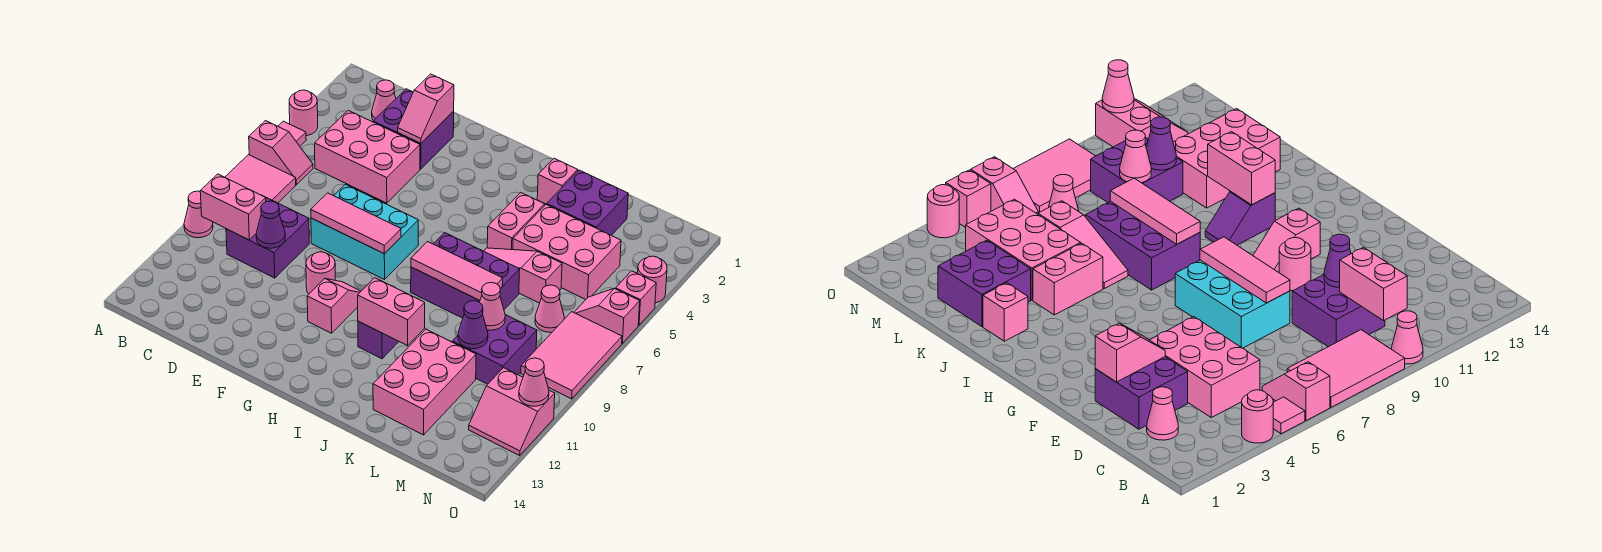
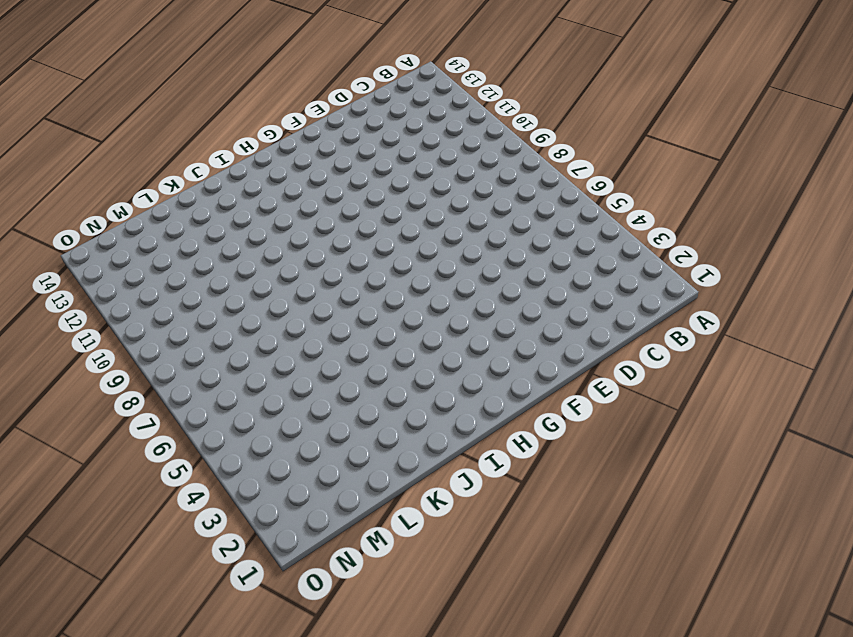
none -> pink 1x1 round brick [289,90,318,136]
none -> pink 1x1 tile [278,121,306,146]
none -> pink 1x2 slope [249,121,313,185]
none -> pink 2x3 tile [225,155,296,203]

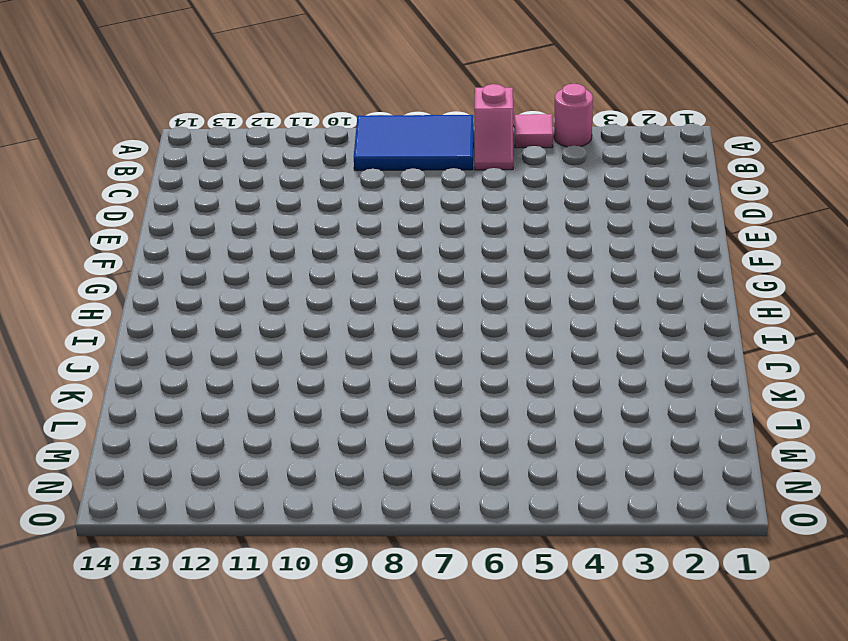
blue 2x3 tile [354,115,473,171] -> pink 2x3 tile [225,155,296,203]
none -> pink 1x1 cone [184,191,213,238]
none -> pink 1x1 cone [372,80,396,121]
none -> pink 2x3 brick [315,110,420,203]
none -> purple 2x2 brick [226,197,309,278]

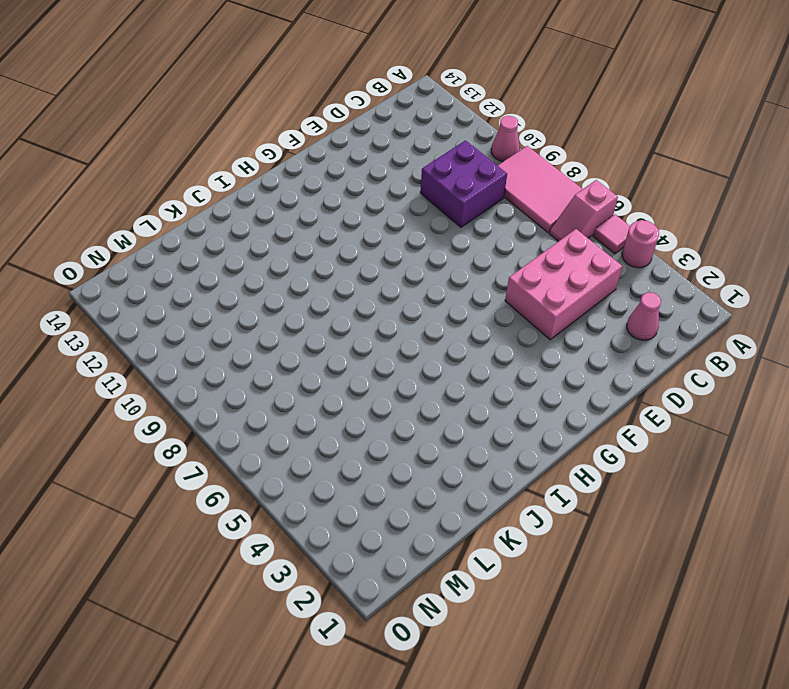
none -> purple 2x2 brick [373,89,454,169]
none -> cyan 2x3 brick [311,184,418,280]
none -> pink 1x1 round brick [306,252,335,294]
none -> pink 1x2 slope [307,279,361,333]

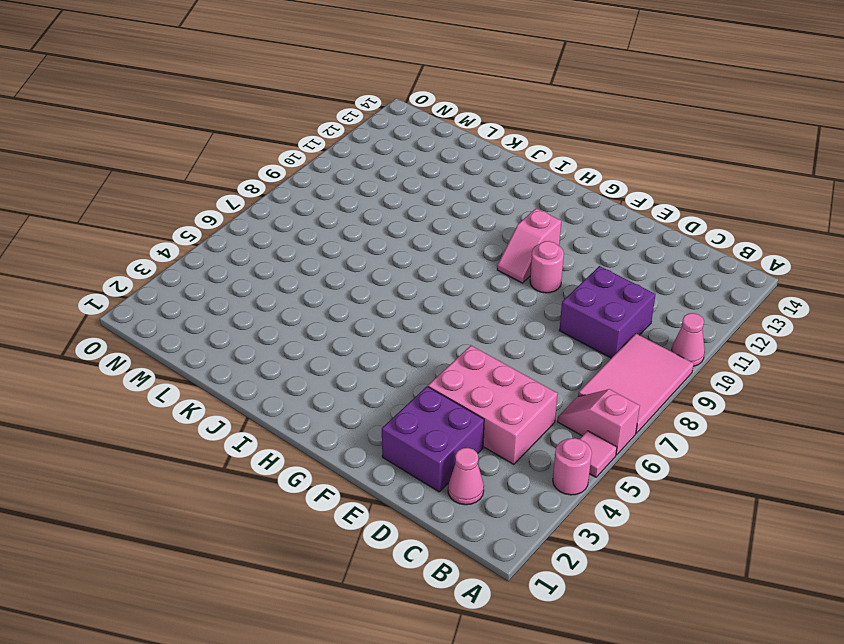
none -> cyan 2x3 brick [311,184,418,280]
none -> purple 2x3 brick [411,233,520,318]
none -> purple 1x2 slope [358,321,399,359]
none -> pink 1x1 brick [537,158,578,204]

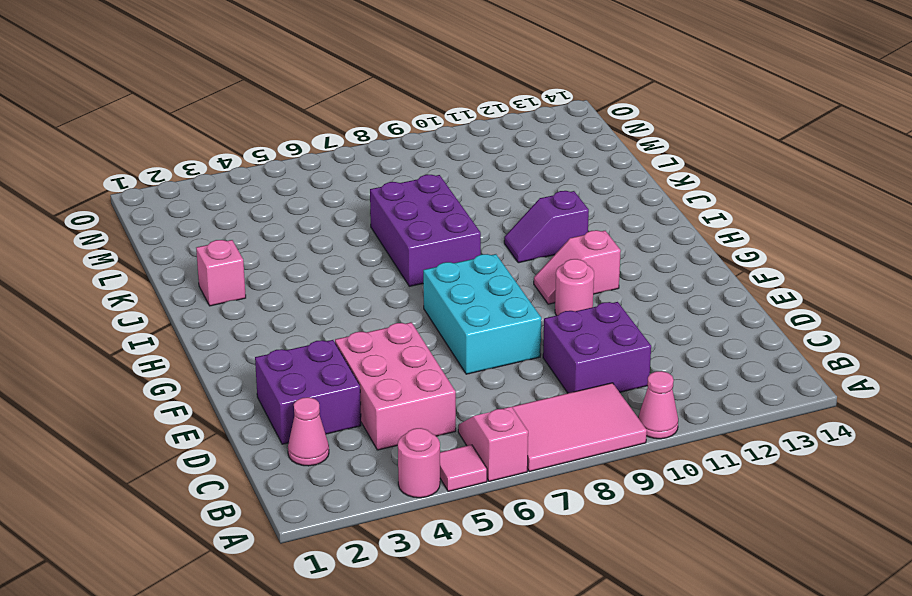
none -> pink 1x2 brick [487,193,545,250]
none -> pink 1x3 slope [484,248,562,303]
none -> purple 2x2 brick [547,170,628,235]
none -> pink 2x3 brick [513,204,621,299]

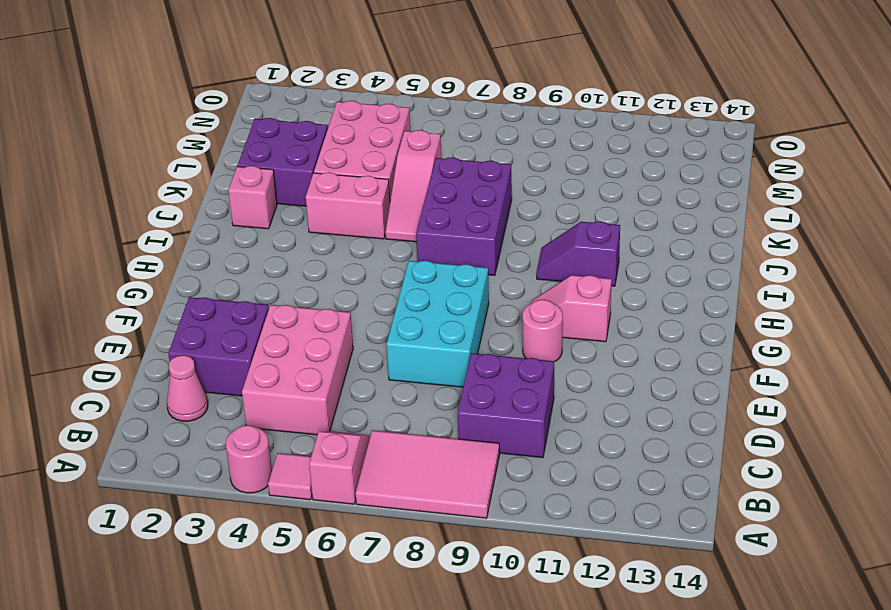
none -> pink 1x1 cone [184,191,213,238]
none -> pink 2x3 brick [373,329,476,435]
none -> purple 2x2 brick [452,315,537,384]
none -> pink 1x1 cone [535,285,564,332]

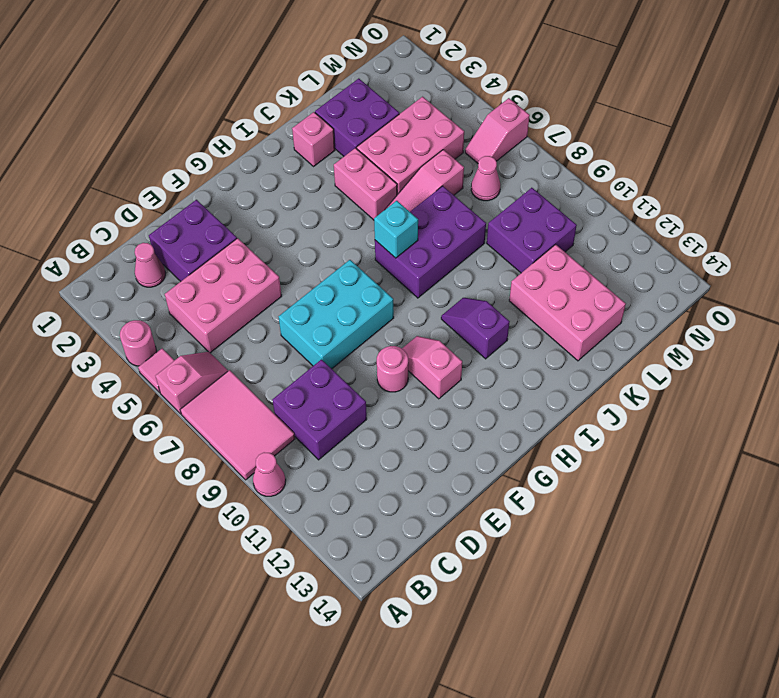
cyan 1x1 brick [374,201,418,258] -> none
none -> pink 2x3 tile [521,312,622,399]
none -> pink 2x2 slope [469,368,555,455]
none -> pink 1x1 round brick [638,256,667,303]
none -> pink 1x1 brick [616,271,656,325]

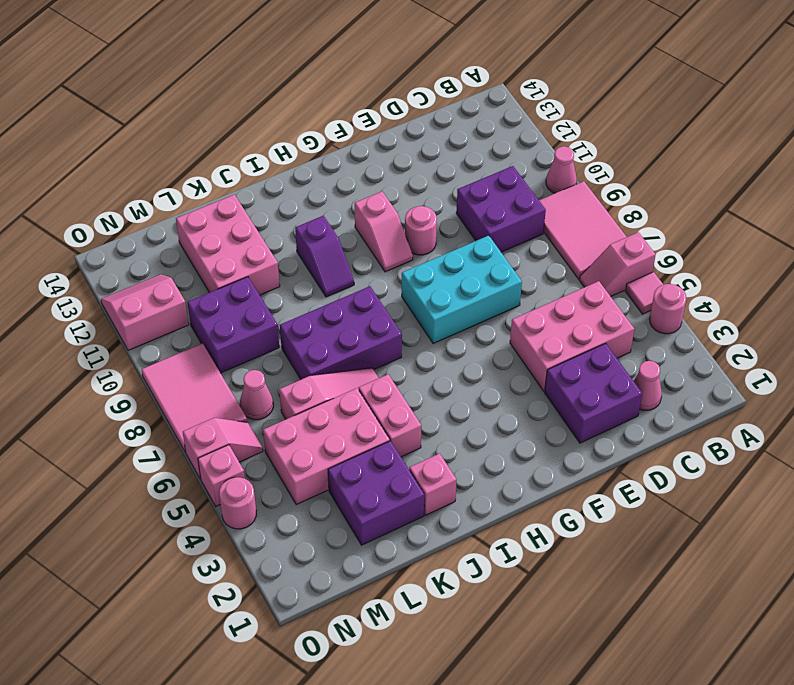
none -> pink 1x2 brick [200,174,266,240]
none -> purple 1x1 cone [256,201,285,248]
none -> pink 1x2 slope [398,74,454,143]
none -> pink 1x3 tile [311,193,401,254]

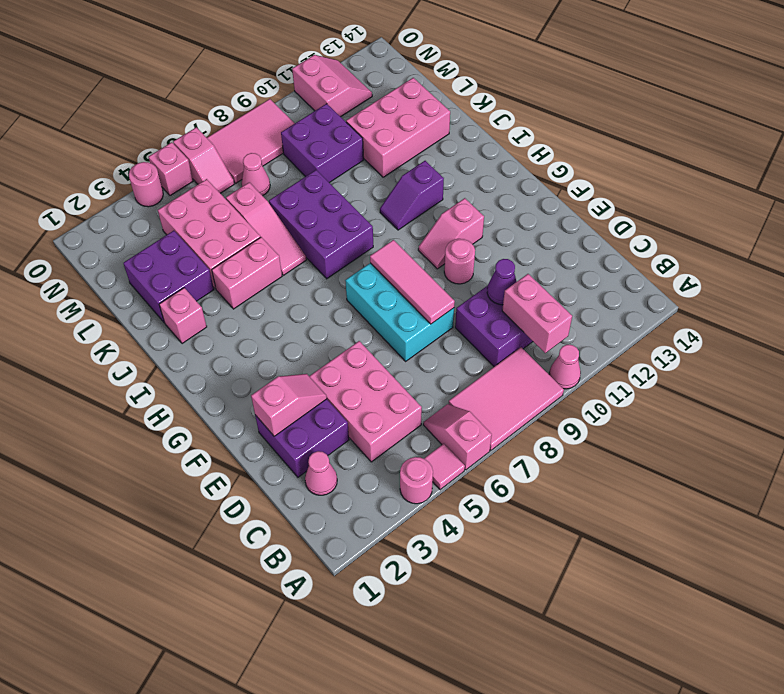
none -> pink 1x3 tile [411,242,503,301]
none -> pink 1x2 brick [358,278,425,345]
none -> pink 1x1 cone [480,282,505,330]
none -> purple 1x1 cone [458,301,488,349]

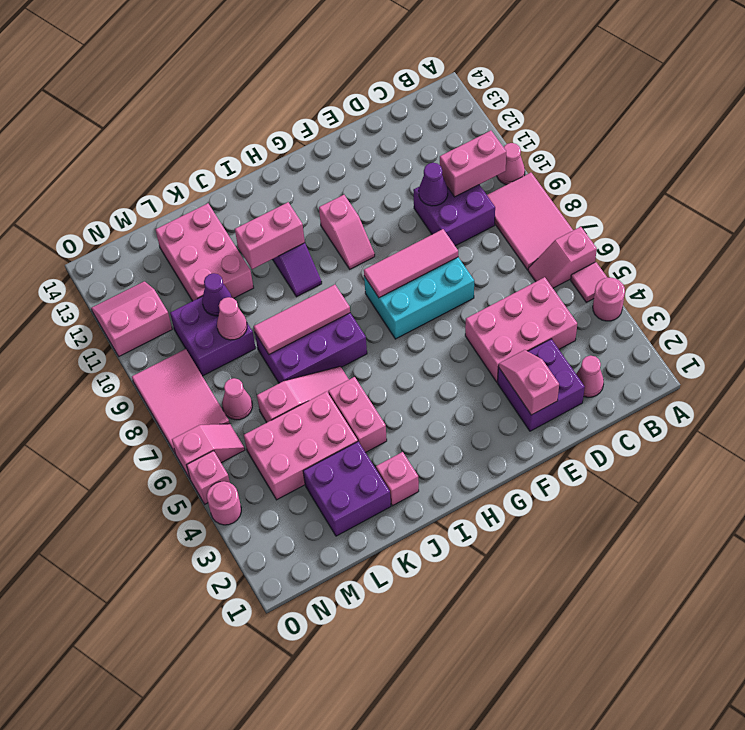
none -> pink 1x1 round brick [306,252,335,294]
none -> pink 1x1 cone [519,358,549,406]

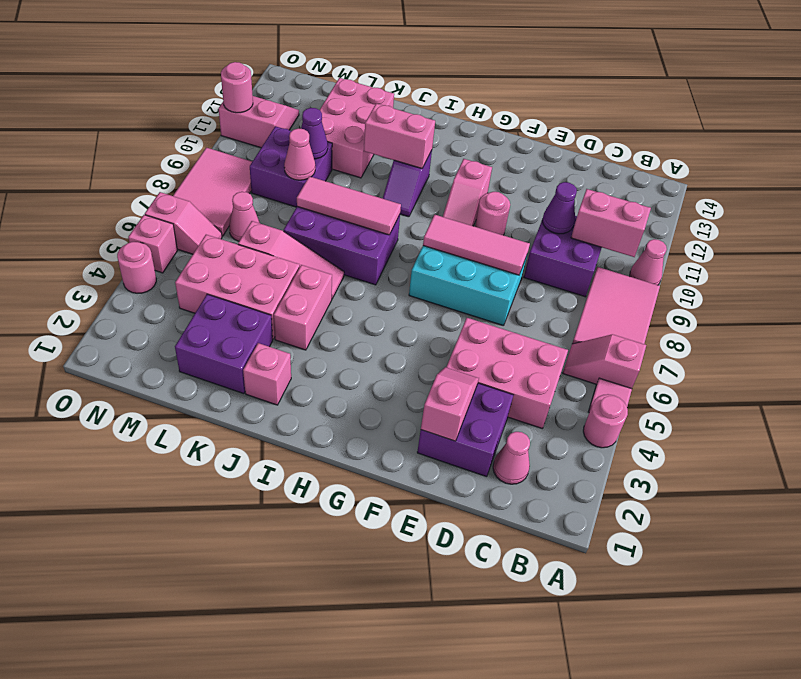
pink 1x1 round brick [221,62,253,113] -> pink 1x1 cone [519,358,549,406]

